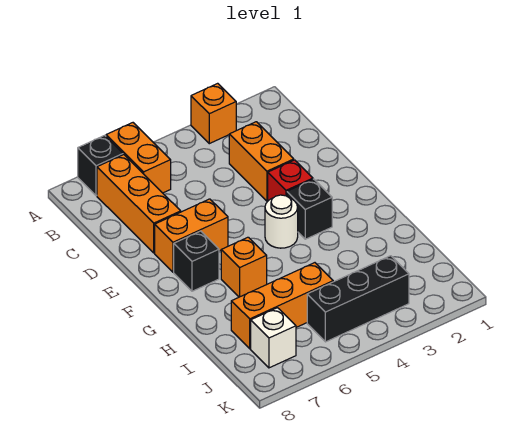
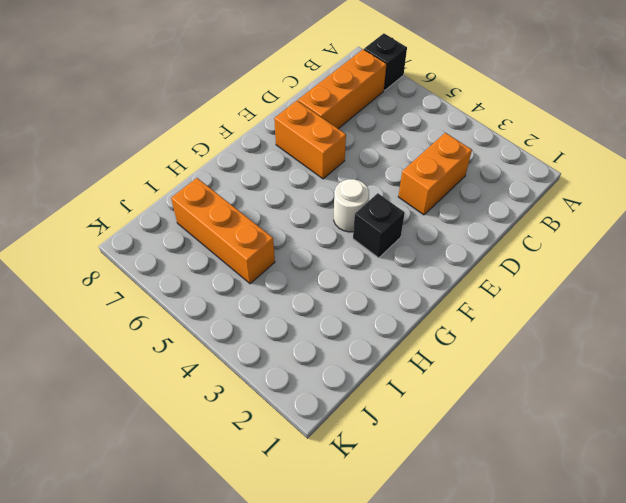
none -> orange 1x1 brick [191,83,236,144]
none -> orange 1x2 brick [106,123,171,193]
none -> red 1x1 brick [268,160,313,201]

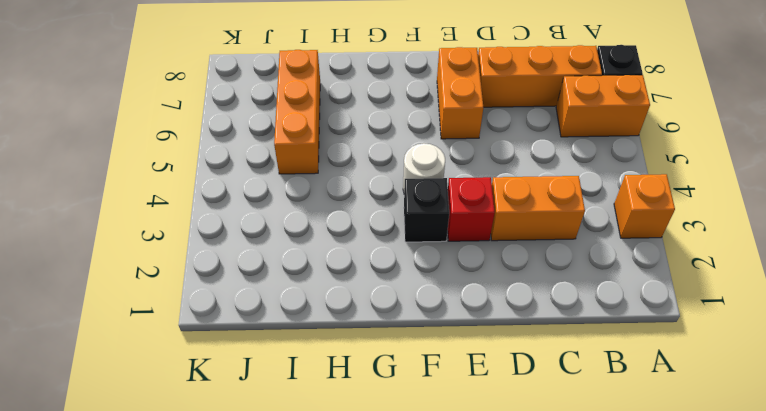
none -> black 1x1 brick [174,231,219,291]
none -> orange 1x1 brick [221,237,267,297]
none -> black 1x3 brick [307,256,409,342]

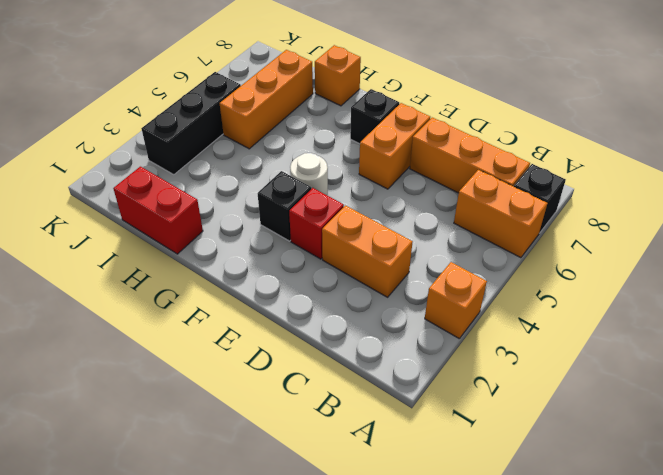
red 1x2 brick [113,167,203,254] -> none
orange 1x1 brick [315,45,361,106] -> orange 1x1 brick moved to [221,237,267,297]
none -> white 1x1 brick [251,308,296,368]

